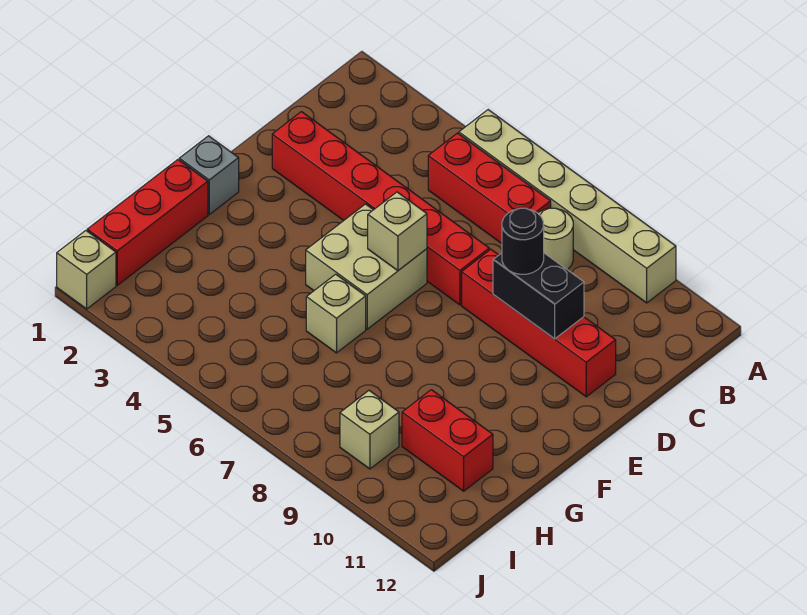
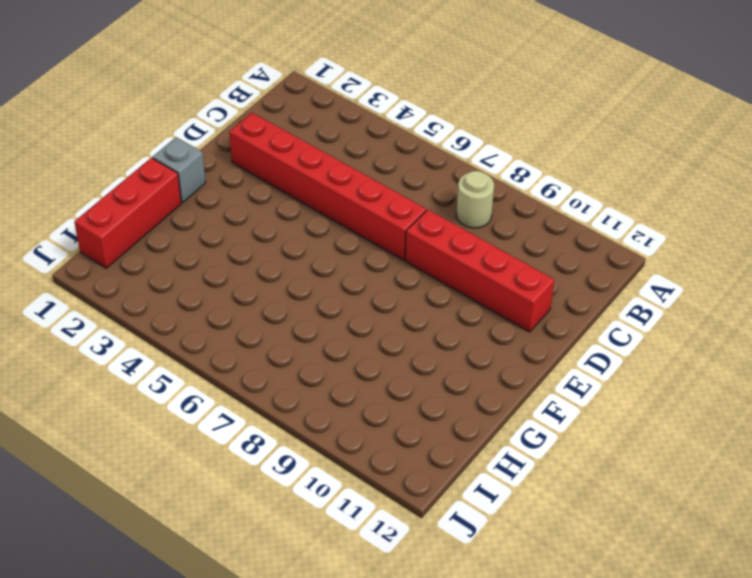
none -> tan 1x6 brick [459,110,676,303]
none -> red 1x3 brick [428,133,551,243]
none -> tan 2x2 brick [306,204,427,329]

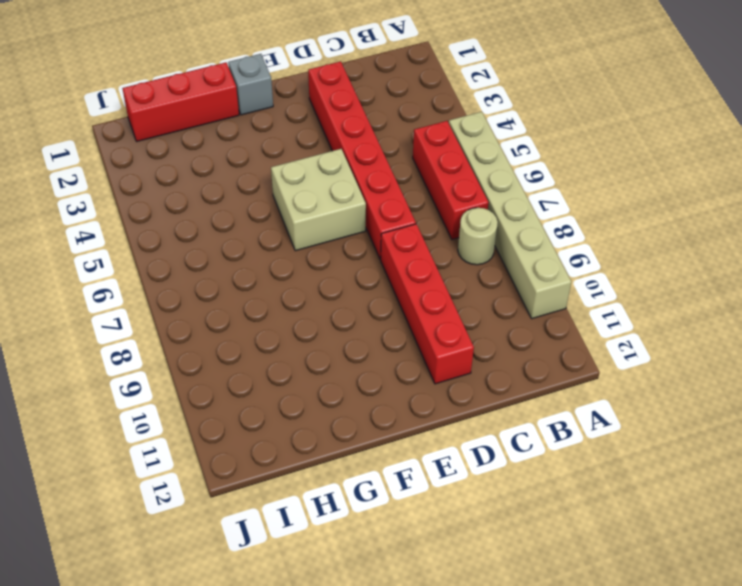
none -> tan 1x1 brick [306,274,366,353]
none -> red 1x2 brick [402,390,493,491]
none -> tan 1x1 brick [340,391,399,469]

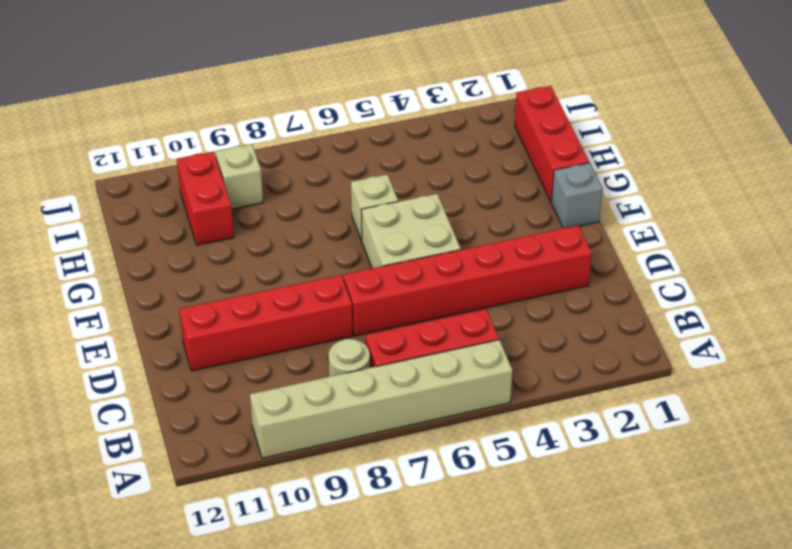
red 1x2 brick [177,152,234,245] -> red 1x2 brick turned to [402,390,493,491]
none -> tan 1x1 brick [57,231,116,309]
none -> black 1x2 brick [493,253,584,339]
none -> tan 1x1 brick [368,192,427,271]

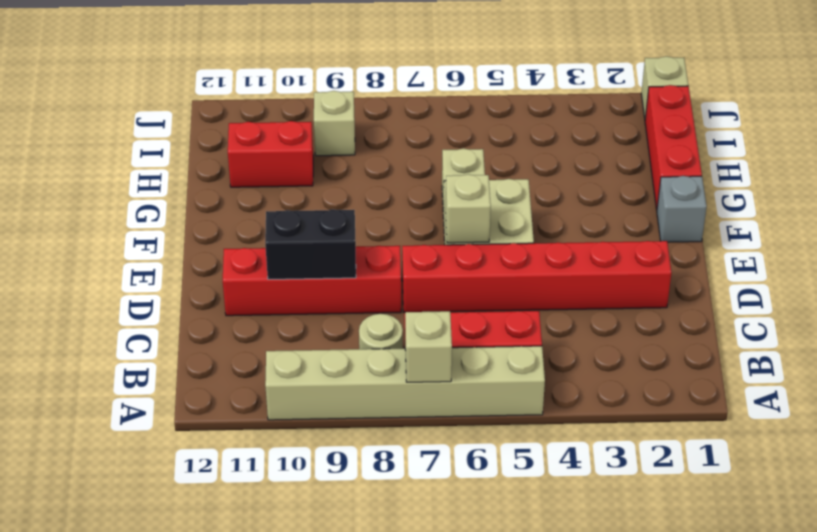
tan 1x1 brick [405,311,452,382] -> none
none -> black 1x1 round brick [502,208,544,274]

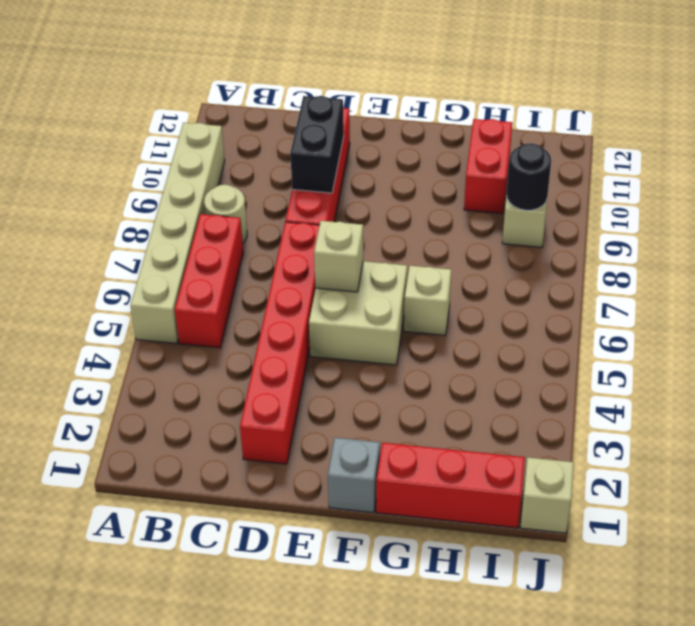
black 1x1 round brick [507,143,551,210] -> black 1x1 round brick moved to [502,208,544,274]

